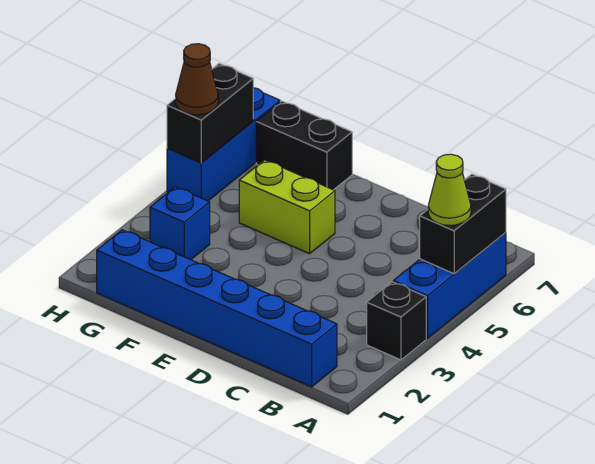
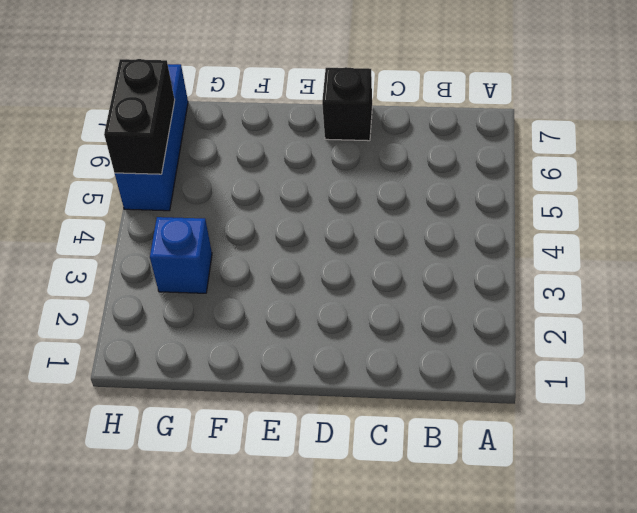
black 1x1 brick [322,67,372,141] -> black 1x1 brick moved to [367,282,426,360]
none -> blue 1x3 brick [393,232,506,338]
none -> blue 1x6 brick [97,230,337,387]

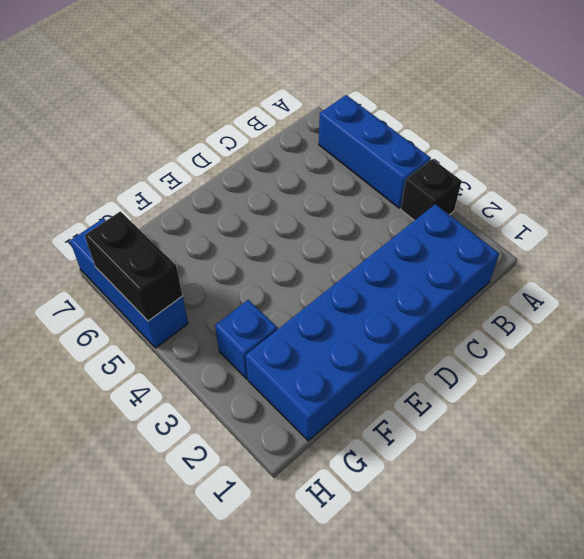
blue 2x6 brick [245,204,499,441] -> blue 1x6 brick [97,230,337,387]
none -> lime 1x2 brick [239,160,335,254]
none -> black 1x2 brick [256,101,352,190]

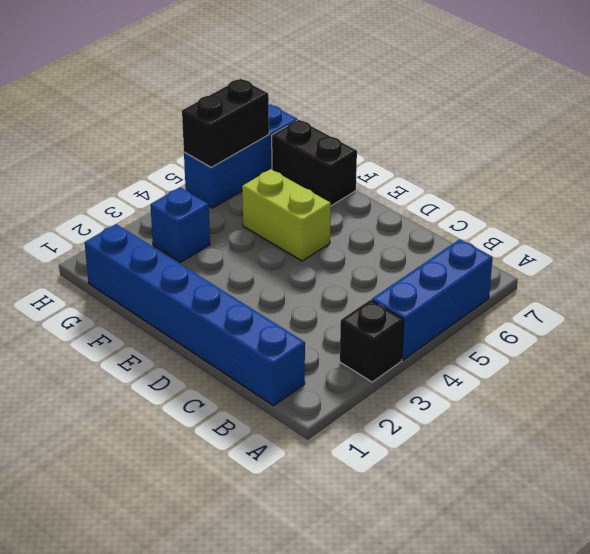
none -> black 1x2 brick [420,174,506,274]
none -> lime 1x1 cone [428,154,471,225]

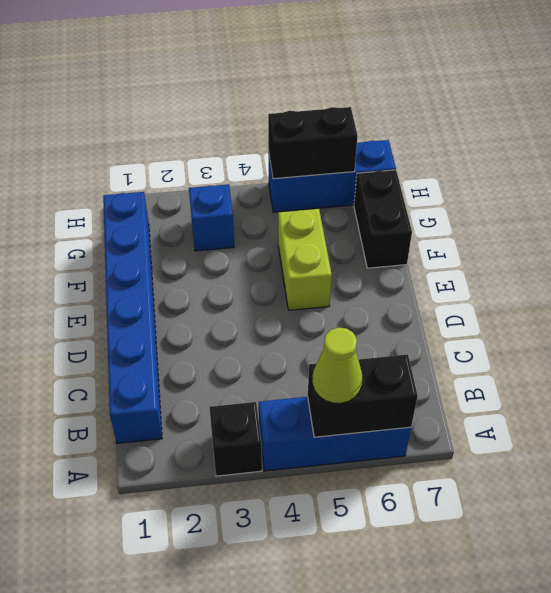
none -> brown 1x1 cone [176,44,218,115]

